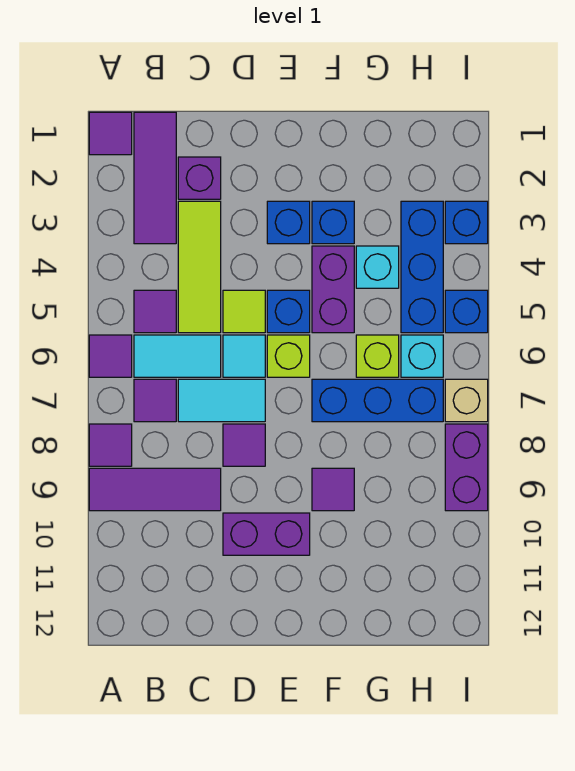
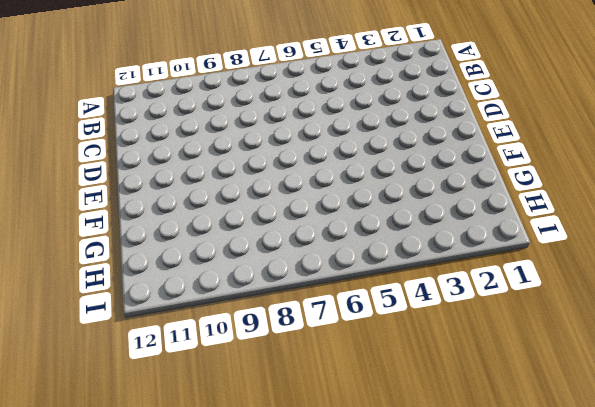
none -> purple 1x1 tile [89,112,132,155]
none -> purple 1x1 tile [89,335,132,377]
none -> purple 1x1 tile [89,424,132,466]
none -> purple 1x3 tile [89,468,221,511]

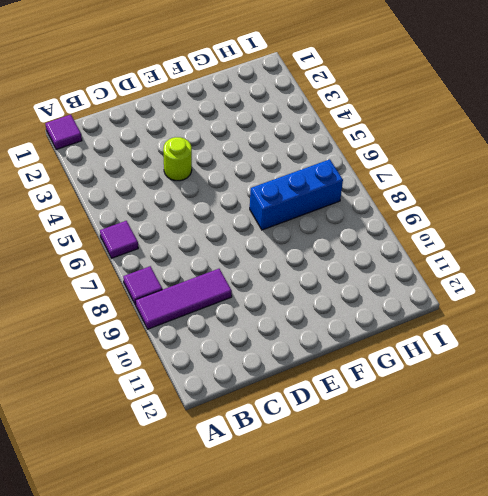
lime 1x1 round brick [163,137,192,181] -> none
none -> purple 1x3 tile [134,112,176,244]
none -> purple 1x1 tile [134,290,176,333]
none -> cyan 1x2 tile [134,335,221,377]
none -> purple 1x1 tile [134,379,176,422]

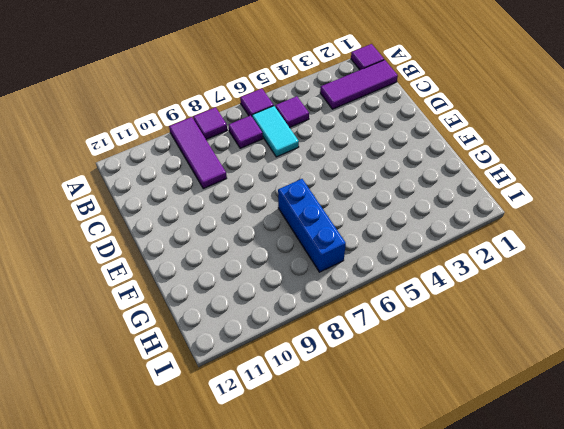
none -> purple 1x1 brick [178,157,221,199]
none -> lime 1x3 tile [178,201,221,333]
none -> cyan 1x2 tile [178,379,265,422]
none -> lime 1x1 tile [223,290,265,333]

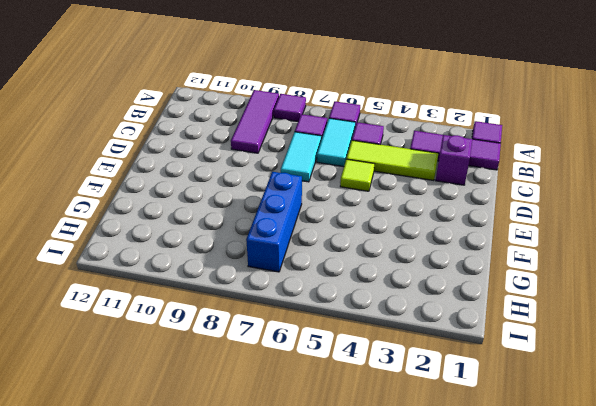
none -> cyan 1x1 tile [223,335,265,377]
none -> purple 1x1 tile [223,424,265,466]
none -> purple 1x2 brick [223,513,310,555]
none -> blue 1x1 brick [267,201,310,244]

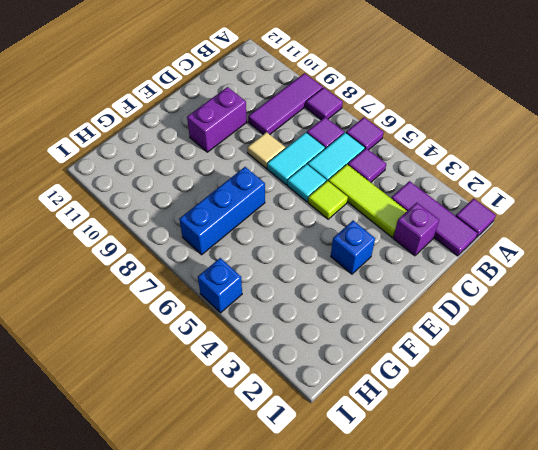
tan 1x1 tile [248,132,285,168] -> purple 1x1 tile [223,424,265,466]
none -> blue 1x1 brick [267,290,310,333]
none -> lime 1x1 brick [267,335,310,377]
none -> blue 1x1 brick [312,201,354,244]
none -> purple 1x2 brick [312,246,354,333]

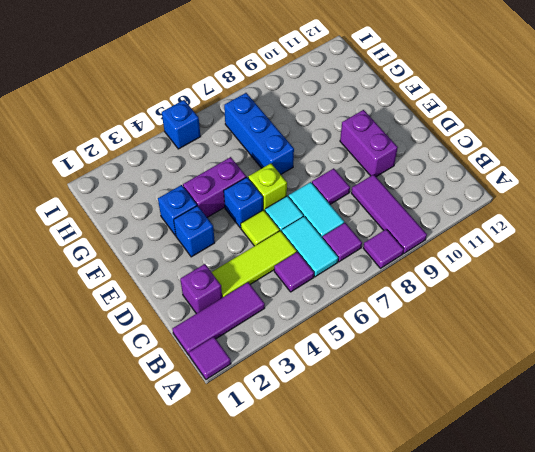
none -> purple 1x1 tile [89,335,132,377]
none -> purple 1x1 tile [312,468,354,511]
none -> cyan 1x1 brick [356,246,399,288]
none -> lime 1x1 brick [356,335,399,377]

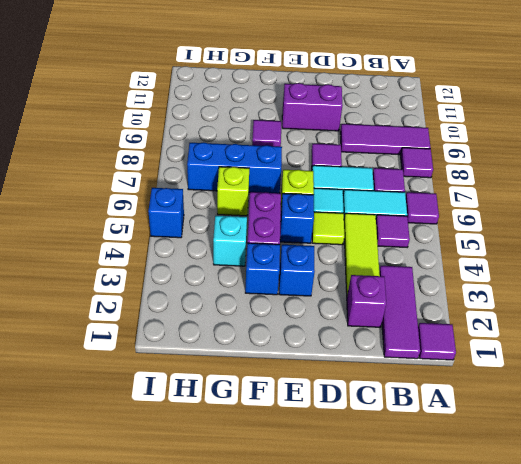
none -> blue 1x3 brick [401,201,443,333]
none -> cyan 1x1 brick [401,335,443,377]
none -> blue 1x1 brick [445,201,488,244]
none -> tan 1x1 brick [445,379,488,422]

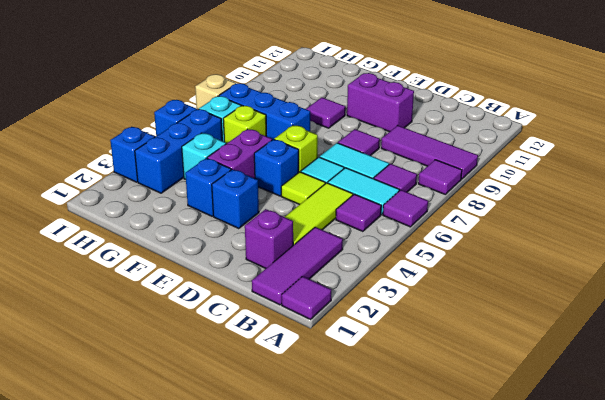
none -> purple 1x2 brick [445,424,488,511]

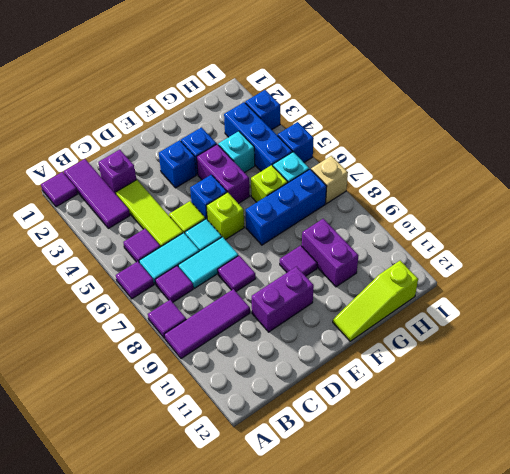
lime 1x3 slope [333,261,418,341] -> none
purple 1x2 brick [302,219,359,287] -> purple 1x2 brick moved to [445,424,488,511]

